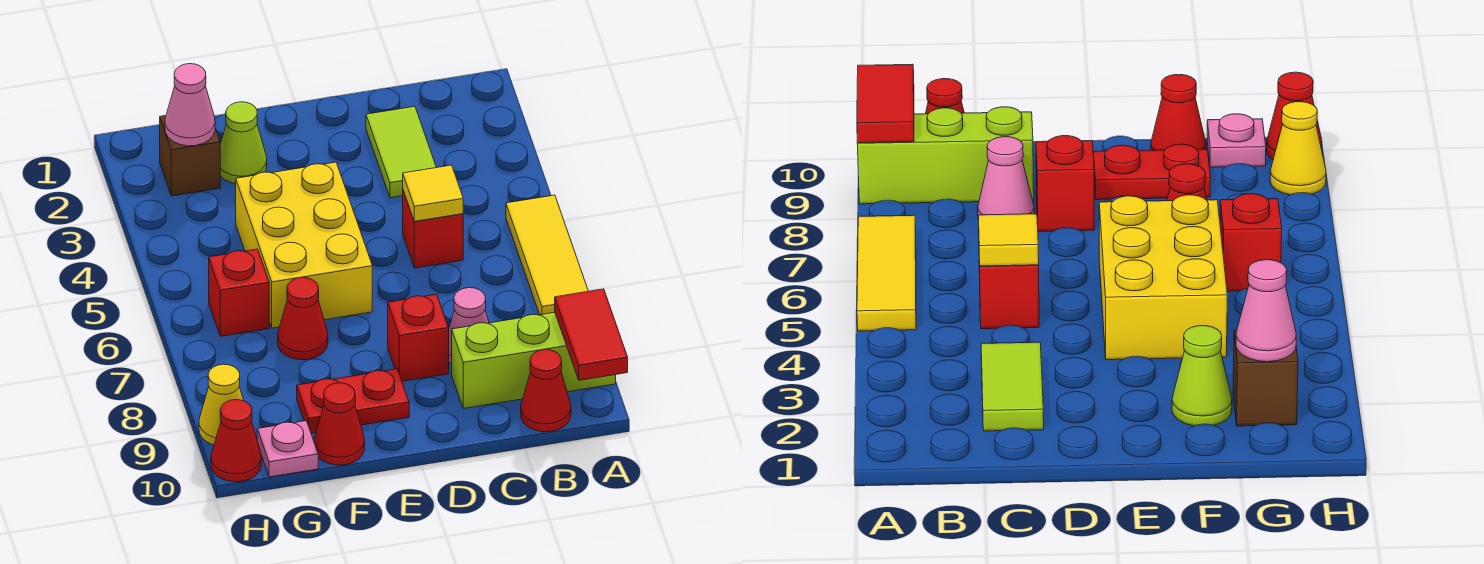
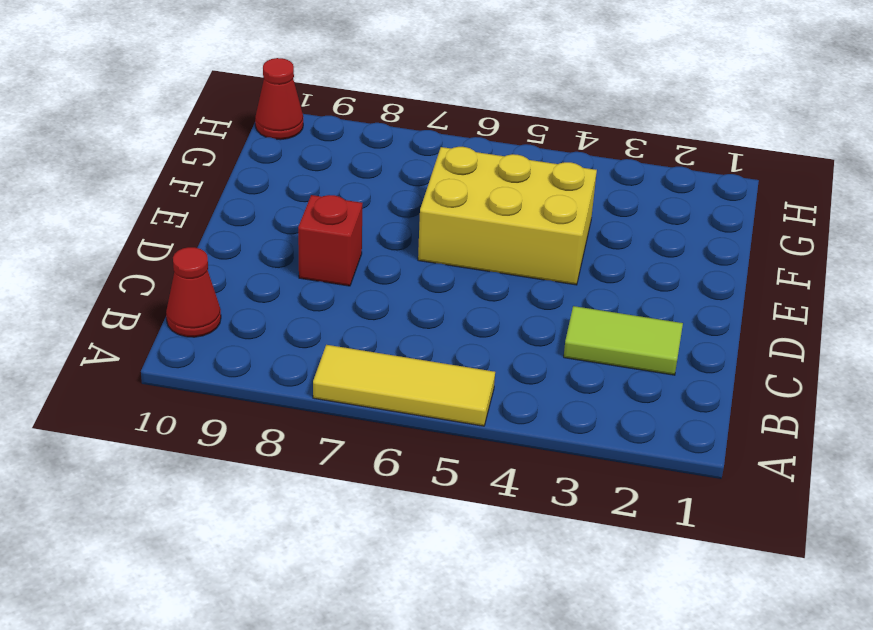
none -> lime 1x3 brick [452,312,616,409]
none -> red 1x1 brick [403,191,463,268]
none -> pink 1x1 cone [449,288,489,364]

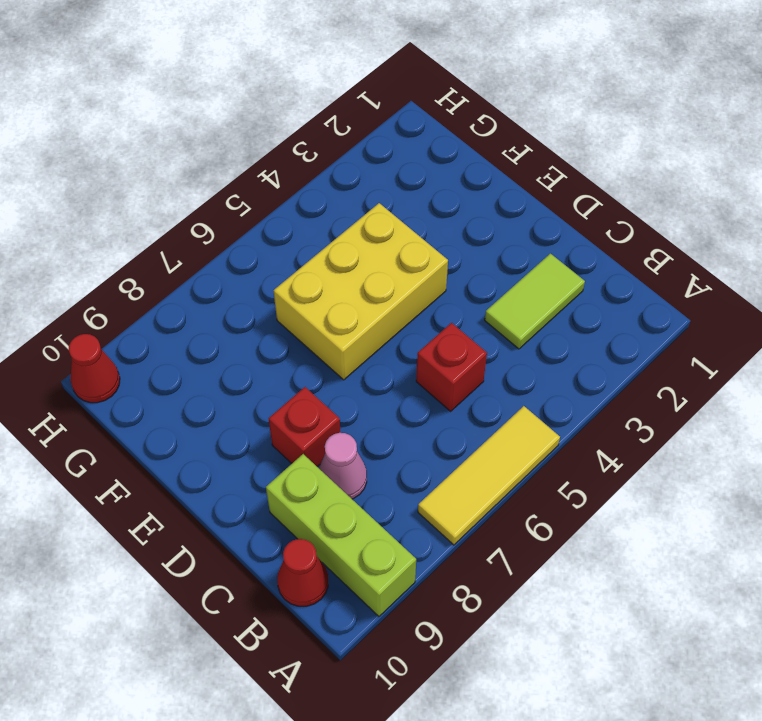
none -> red 1x2 plate [297,369,409,433]
none -> lime 1x1 cone [220,102,267,184]
none -> red 1x1 cone [278,278,328,360]

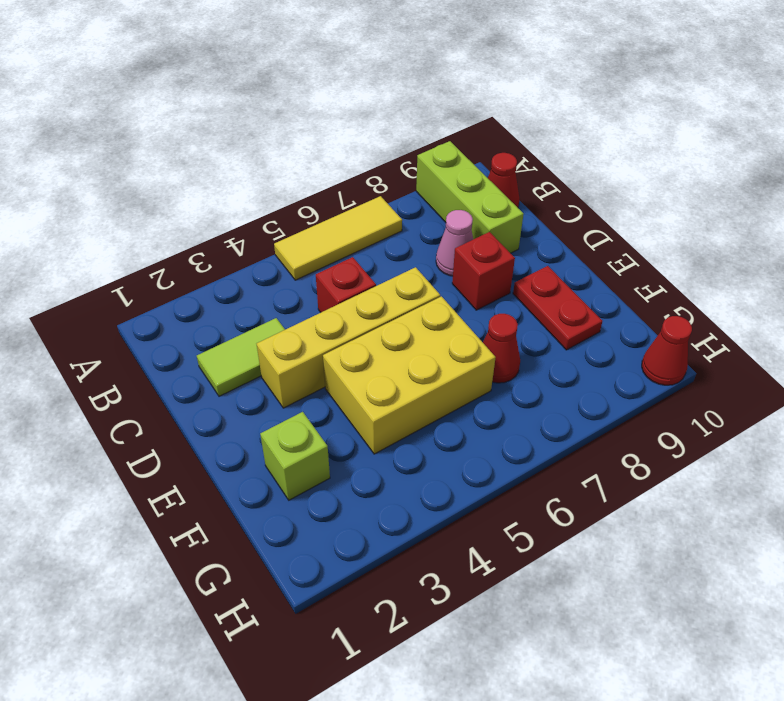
yellow 1x4 brick [257,267,440,408] -> none
lime 1x1 brick [260,412,330,500] -> lime 1x1 cone [220,102,267,184]
none -> red 1x1 cone [314,383,365,465]
none -> brown 1x1 brick [160,116,220,196]
none -> red 1x1 brick [209,249,269,336]

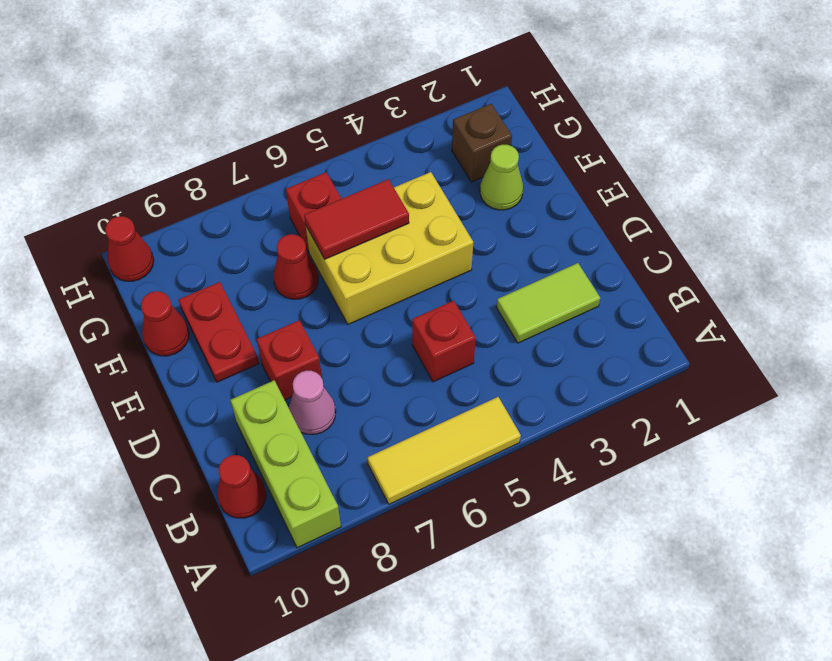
red 1x2 tile [304,179,409,259] -> red 1x2 tile moved to [555,289,628,380]
none -> pink 1x1 plate [257,421,318,477]
none -> yellow 1x1 cone [199,364,244,445]
none -> yellow 1x1 tile [403,165,463,221]

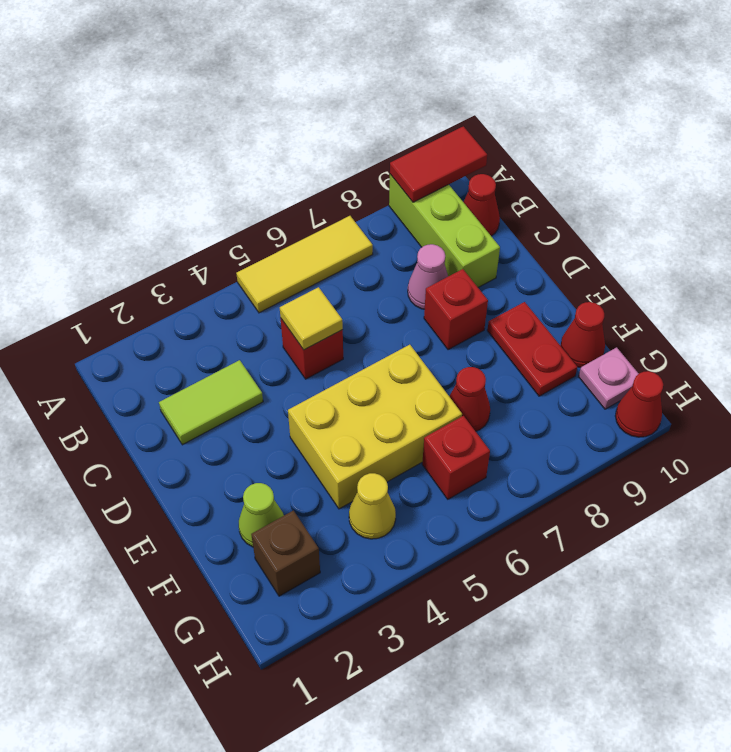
yellow 1x1 cone [349,473,396,539] -> yellow 1x1 cone moved to [199,364,244,445]
none -> pink 1x1 cone [165,64,215,146]

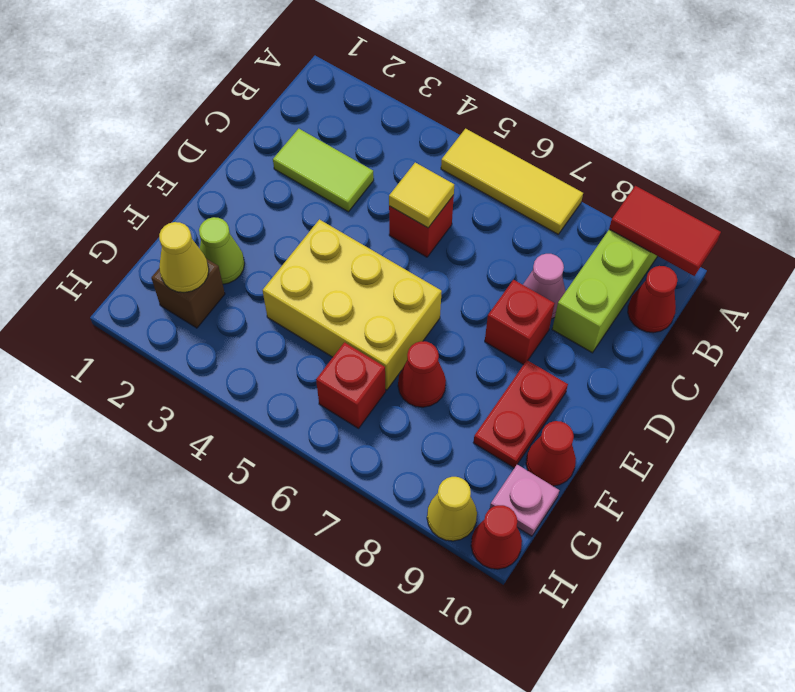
yellow 1x1 cone [159,222,209,292] -> pink 1x1 cone [165,64,215,146]

